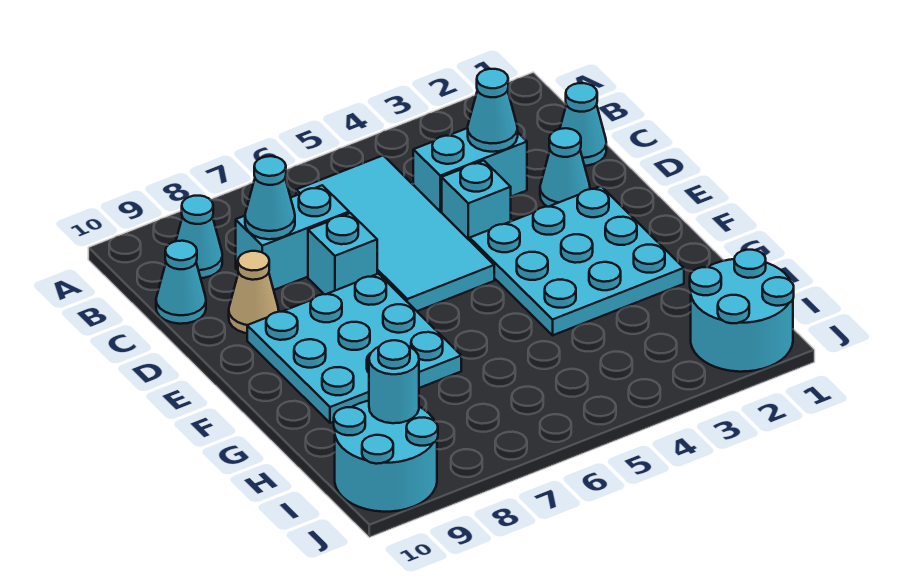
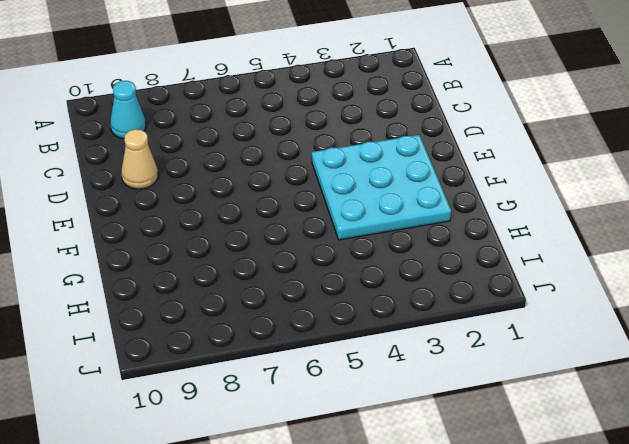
none -> cyan 2x4 tile [296,155,494,311]
none -> cyan 1x1 cone [560,83,606,166]
none -> cyan 1x2 brick [413,128,527,213]

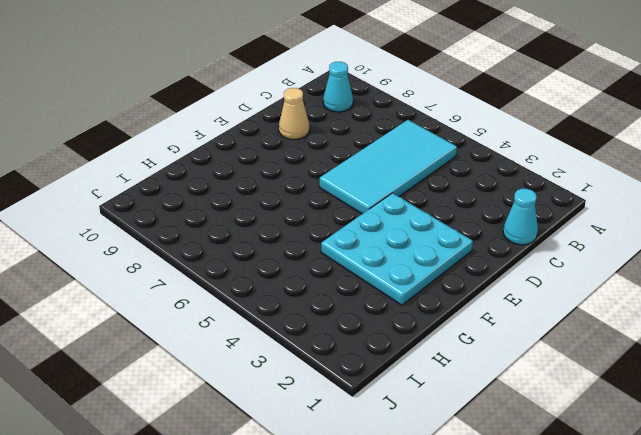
none -> cyan 1x2 brick [413,128,527,213]
none -> cyan 1x2 brick [236,185,349,290]
none -> cyan 1x1 cone [156,241,206,324]

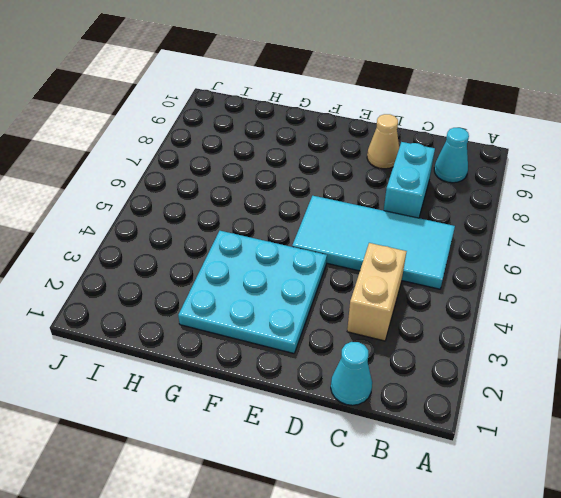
tan 1x2 brick [347,243,407,341] -> cyan 1x2 brick [413,128,527,213]
none -> cyan 1x1 cone [156,241,206,324]
none -> cyan 1x1 cone [540,128,590,207]
none -> cyan 1x1 brick [442,161,511,240]

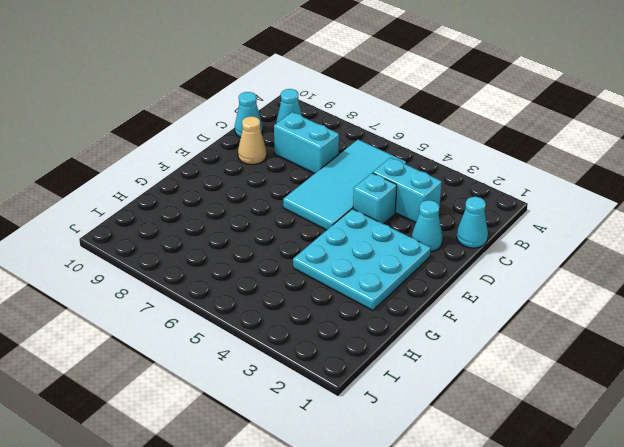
none -> cyan 1x1 brick [308,213,377,294]
none -> cyan 3x3 plate [247,274,461,423]
none -> cyan 2x2 round brick [690,250,794,372]

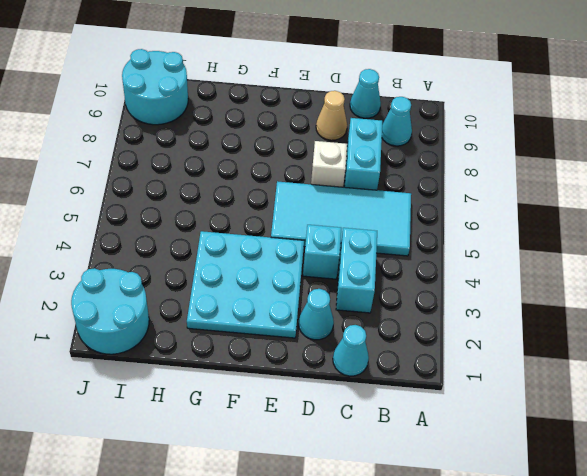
white 1x1 brick [311,141,347,187] -> cyan 1x1 brick [308,213,377,294]
none -> cyan 3x3 plate [247,274,461,423]
none -> cyan 1x1 cone [468,69,518,152]
none -> cyan 1x1 cone [245,156,295,239]

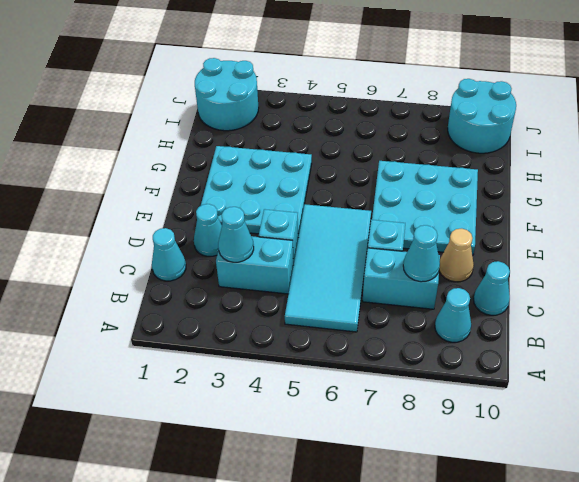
none -> cyan 1x1 round brick [369,340,419,423]

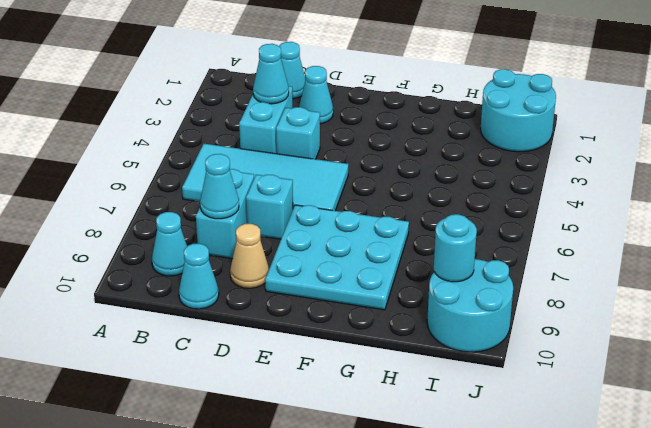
none -> cyan 3x3 plate [470,186,684,335]

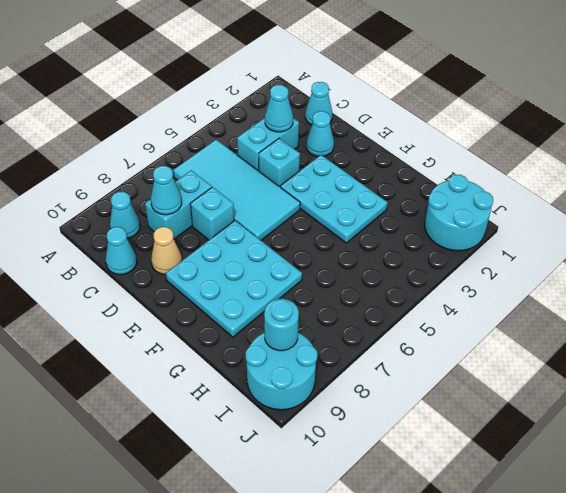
cyan 2x3 plate [280,155,388,243] -> cyan 3x3 plate [470,186,684,335]

